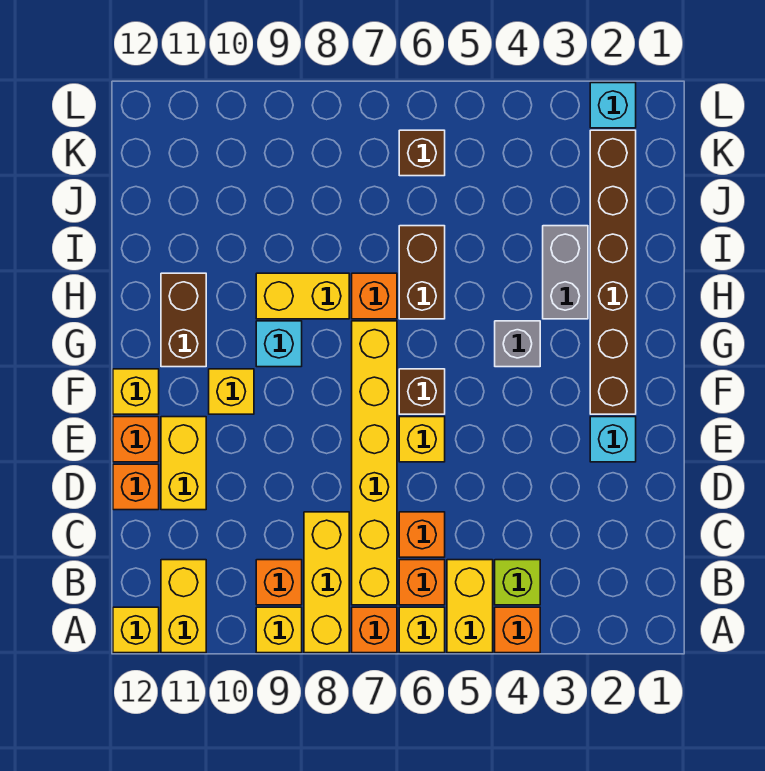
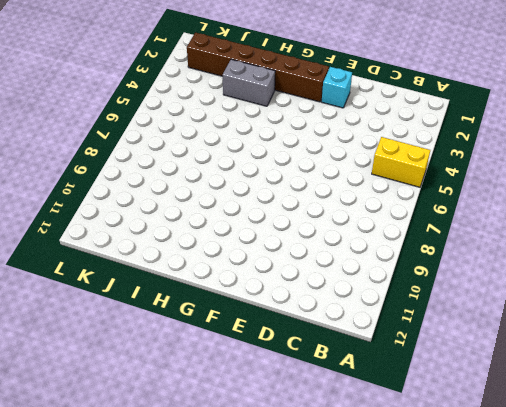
none -> orange 1x1 brick [495,607,540,653]
none -> yellow 1x1 brick [399,607,445,653]
none -> orange 1x1 brick [352,607,397,653]
none -> yellow 1x3 brick [304,512,349,653]

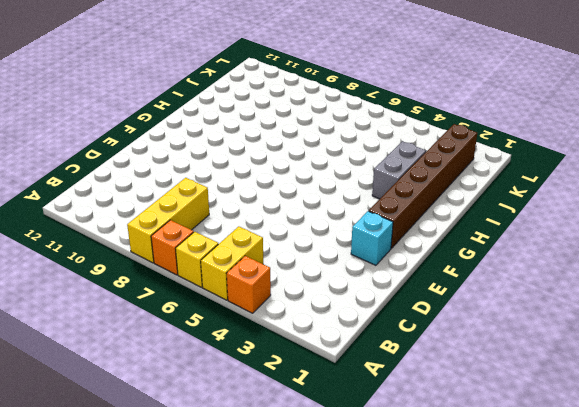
none -> yellow 1x1 brick [256,607,302,653]
none -> yellow 1x2 brick [161,560,206,653]
none -> yellow 1x1 brick [113,607,159,653]
none -> lime 1x1 brick [495,560,540,605]

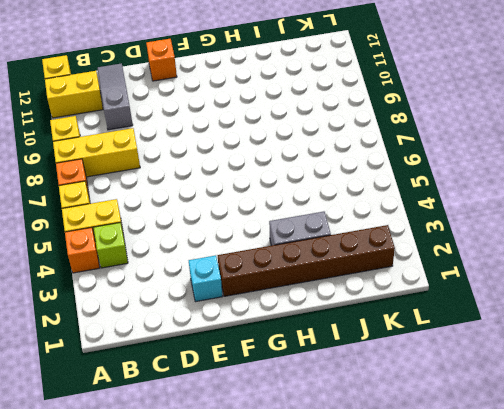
grey 1x3 slope [98,63,133,130] -> none
none -> orange 1x1 brick [399,560,445,605]
none -> yellow 1x6 brick [352,321,397,605]
none -> orange 1x1 brick [256,560,302,605]
none -> orange 1x1 brick [399,512,445,557]

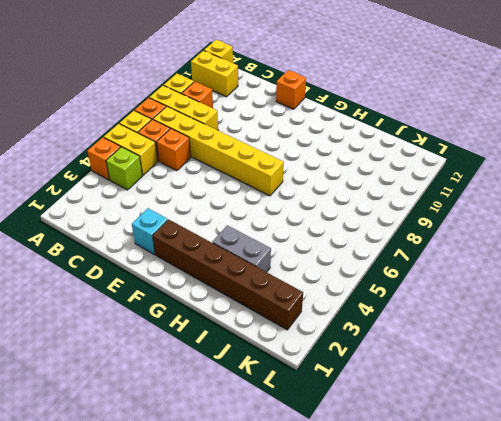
none -> yellow 1x2 brick [161,417,206,510]
none -> orange 1x1 brick [113,464,159,510]
none -> yellow 1x1 brick [399,417,445,462]
none -> brown 1x1 brick [399,369,445,414]

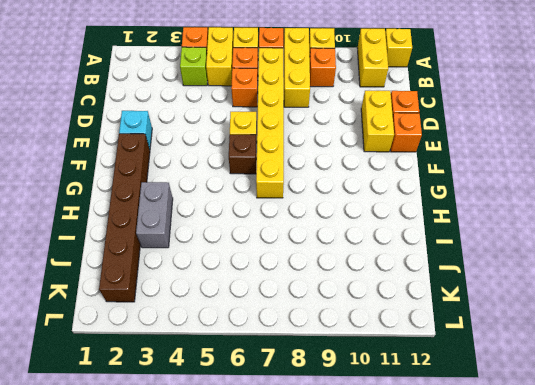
none -> yellow 1x1 brick [209,369,254,414]
none -> yellow 1x1 brick [113,369,159,414]
none -> grey 1x1 brick [495,321,540,367]
none -> cyan 1x1 brick [256,321,302,367]

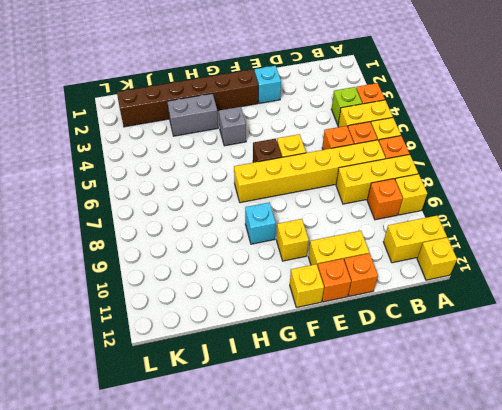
none -> brown 1x2 brick [161,273,206,367]
none -> brown 1x2 brick [399,226,445,319]
none -> orange 1x1 brick [352,273,397,319]
none -> yellow 1x2 brick [256,273,349,319]

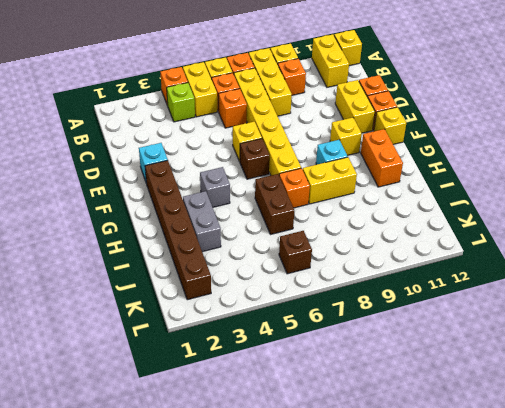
orange 1x2 brick [361,129,403,187] -> brown 1x2 brick [161,273,206,367]
none -> cyan 1x1 brick [590,83,636,128]

